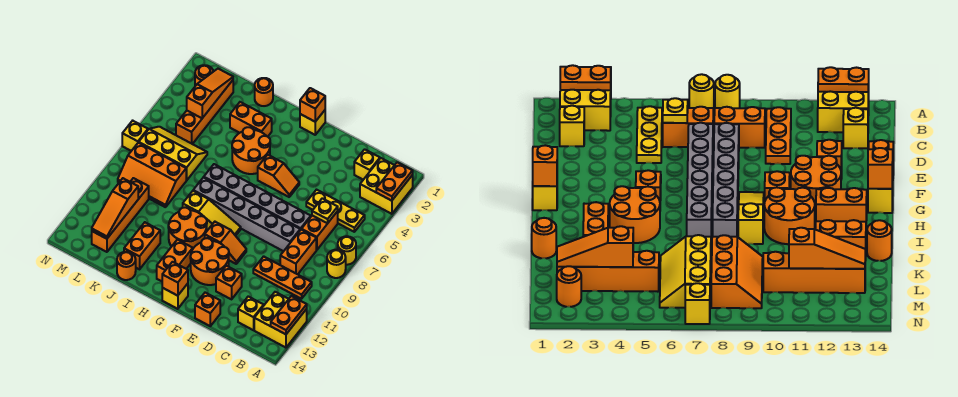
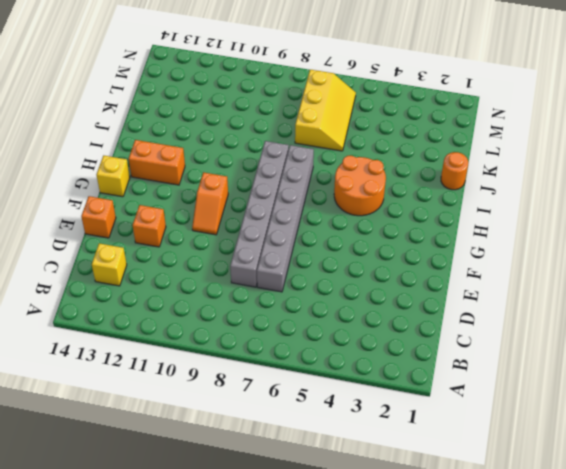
none -> yellow 2x2 brick [360,158,413,214]
none -> yellow 1x1 round brick [338,236,356,265]
none -> yellow 1x1 round brick [327,250,346,278]
none -> yellow 2x2 brick [254,292,307,348]

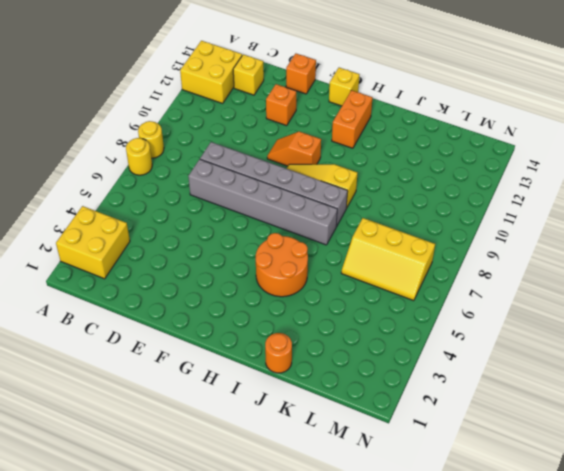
none -> yellow 1x3 plate [306,190,365,232]
none -> orange 1x3 plate [253,256,312,299]
none -> yellow 1x1 brick [354,149,380,180]
none -> orange 1x2 brick [302,211,338,250]

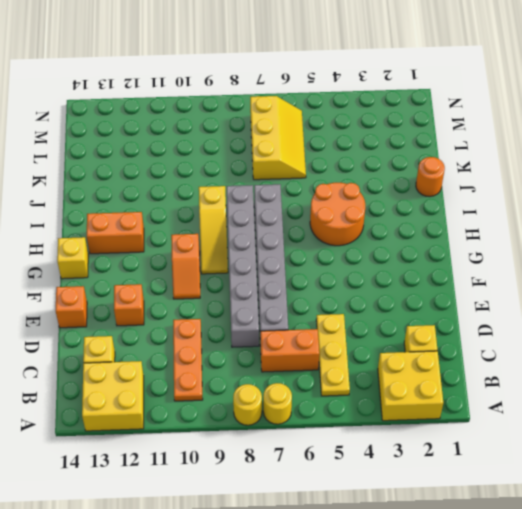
none -> orange 1x2 brick [280,230,316,274]
none -> orange 1x2 slope [258,155,299,197]
none -> orange 2x2 round brick [190,238,229,285]
none -> yellow 1x1 brick [300,110,325,135]

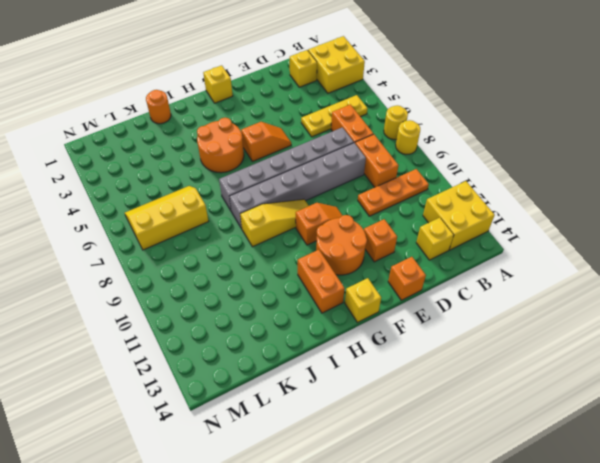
none -> orange 2x2 round brick [168,207,207,248]
none -> orange 1x2 brick [230,102,272,137]
none -> orange 1x2 brick [124,222,160,269]
none -> orange 1x1 round brick [117,252,136,280]

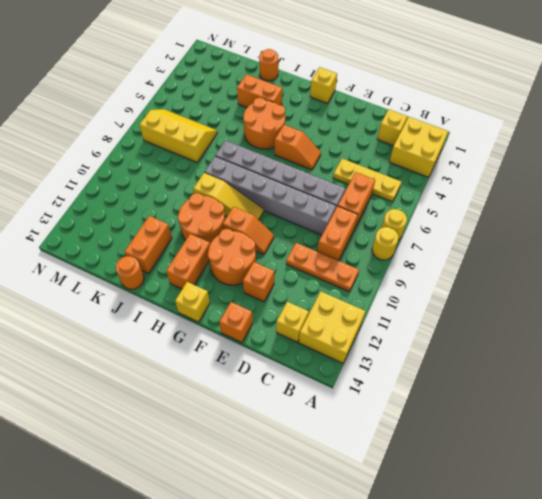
none -> orange 2x3 slope [118,143,187,207]
none -> orange 1x4 brick [176,80,233,144]
none -> orange 1x4 brick [92,178,149,252]
none -> orange 1x1 round brick [195,65,213,86]

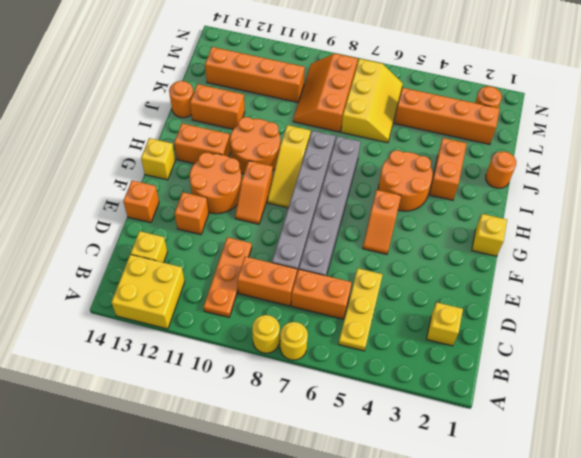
none -> yellow 2x2 brick [360,158,413,214]
none -> yellow 1x1 brick [122,121,148,151]
none -> orange 1x2 plate [376,162,413,201]
none -> orange 1x2 plate [271,296,307,334]

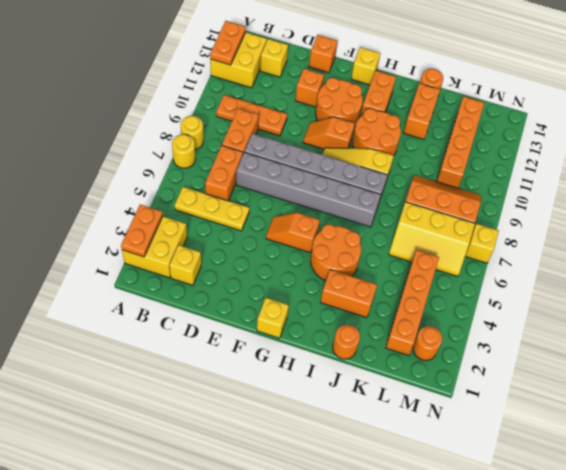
none -> yellow 1x1 plate [312,198,338,223]
none -> orange 1x1 brick [300,88,325,122]
none -> orange 1x1 brick [162,262,188,296]
none -> orange 1x3 slope [187,69,233,118]

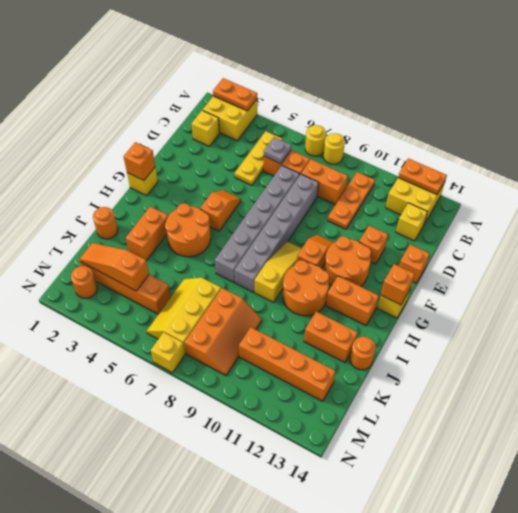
grey 1x1 plate [264,137,291,164] -> yellow 1x1 plate [312,198,338,223]
none -> orange 1x3 slope [92,178,138,239]

